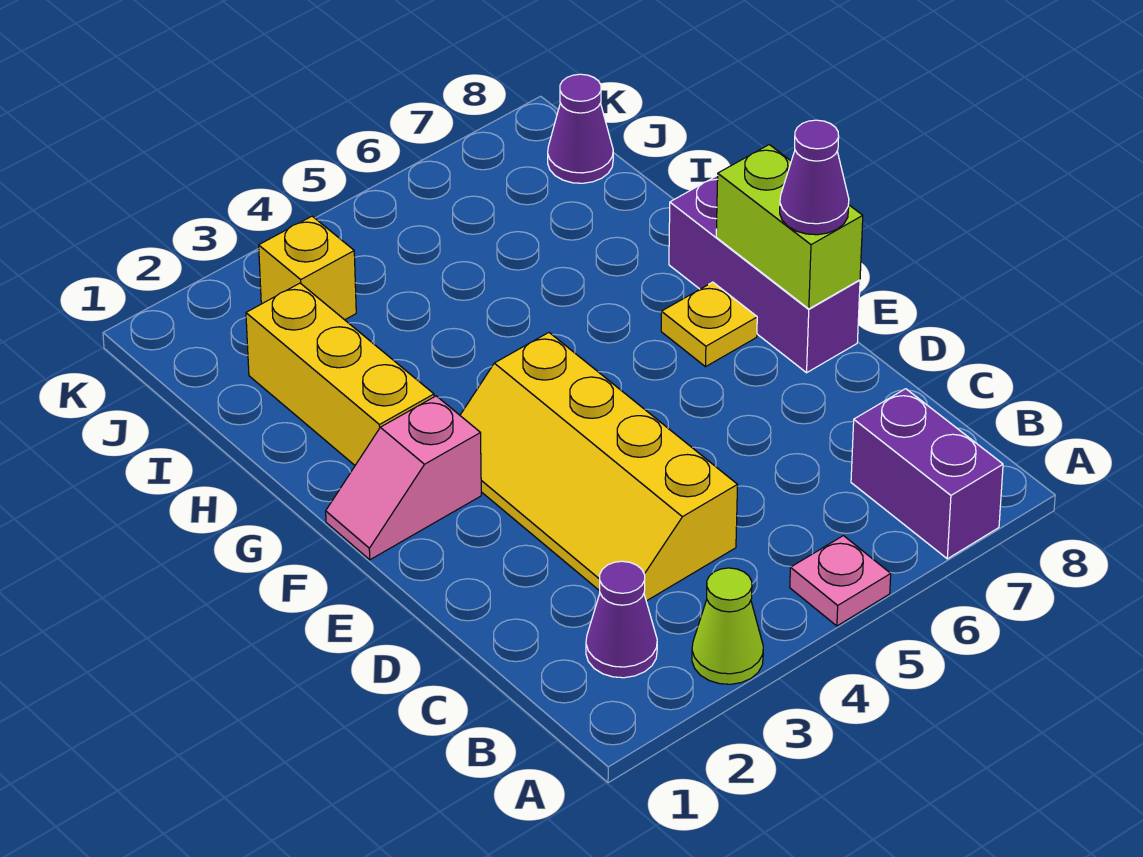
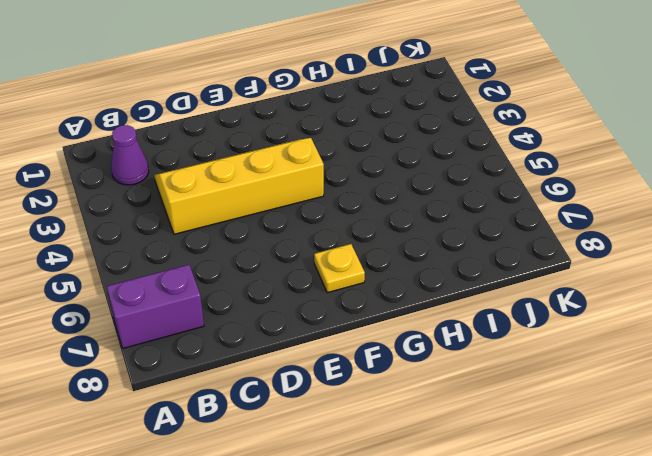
none -> lime 1x1 cone [692,568,763,684]
none -> pink 1x1 plate [790,536,891,626]
none -> purple 1x3 brick [669,175,860,373]

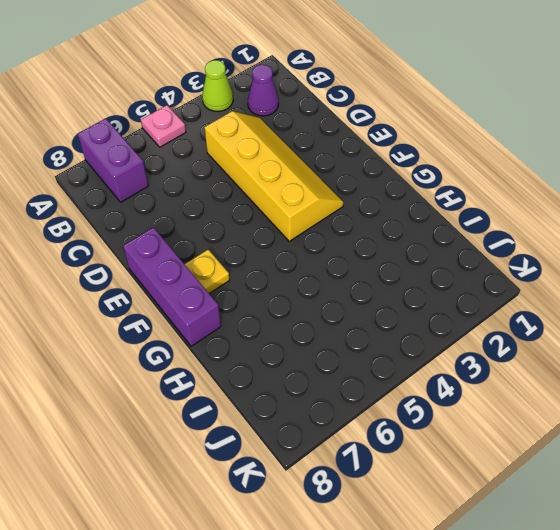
none -> pink 1x2 slope [326,396,481,560]
none -> yellow 1x3 brick [246,283,434,465]
none -> yellow 1x1 brick [259,216,356,320]

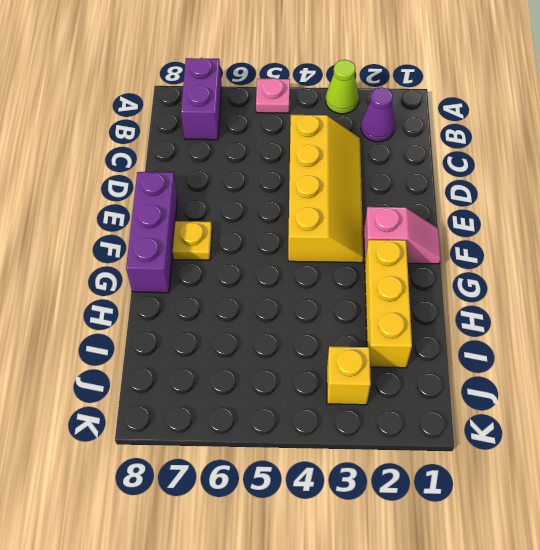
none -> purple 1x1 cone [548,74,613,183]
none -> lime 1x2 brick [716,145,863,309]
none -> purple 1x1 cone [780,120,849,235]

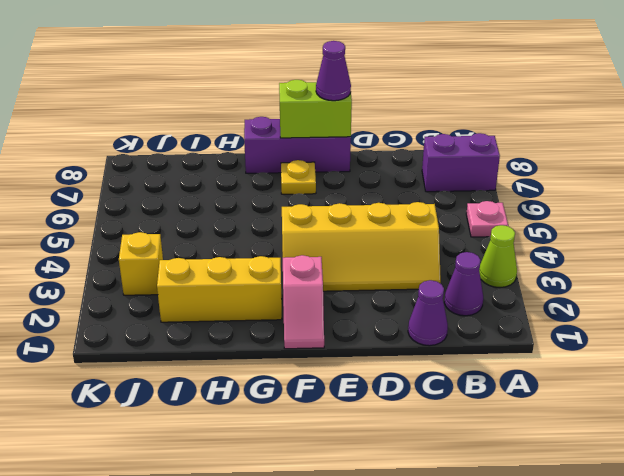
purple 1x1 cone [408,280,448,346] -> purple 1x1 cone moved to [548,74,613,183]

